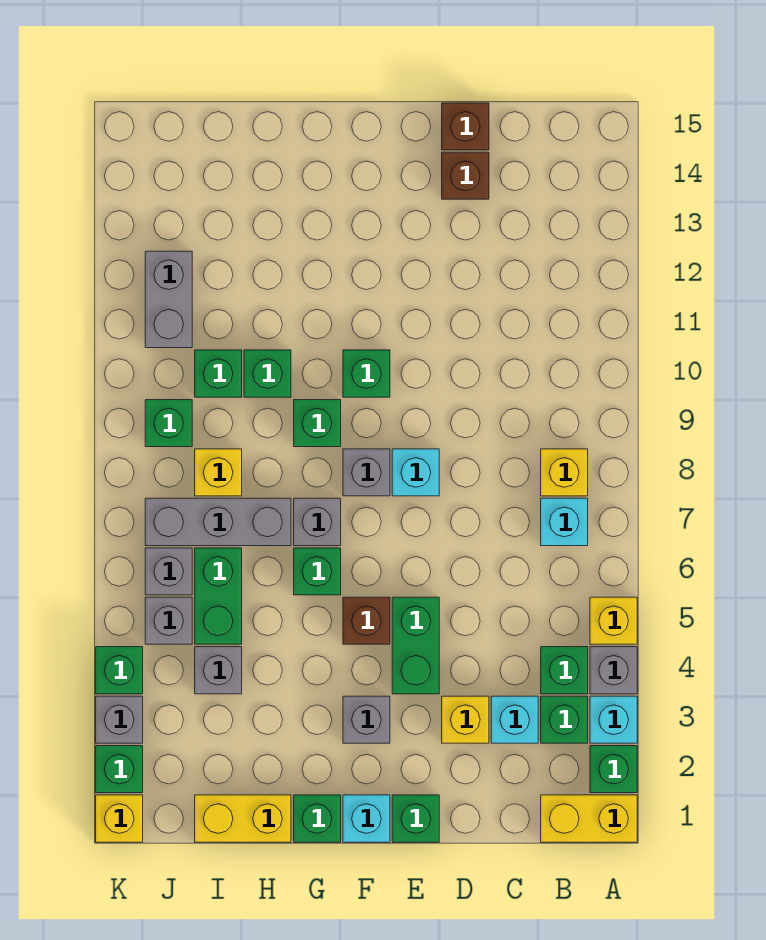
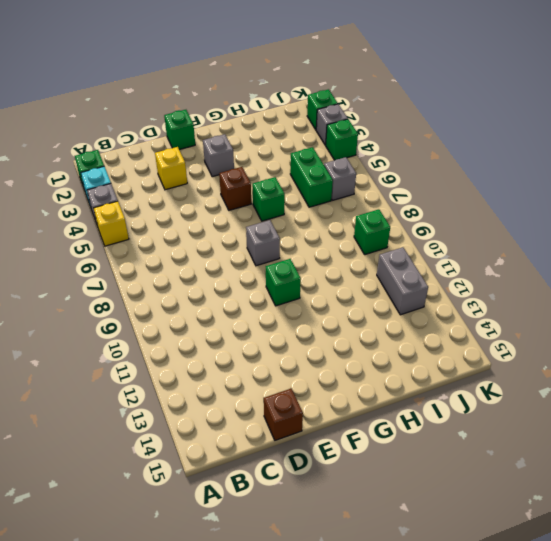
none -> yellow 1x2 brick [541,795,637,842]
none -> green 1x1 brick [541,696,588,743]
none -> green 1x1 brick [541,647,588,694]
none -> cyan 1x1 brick [541,498,588,546]

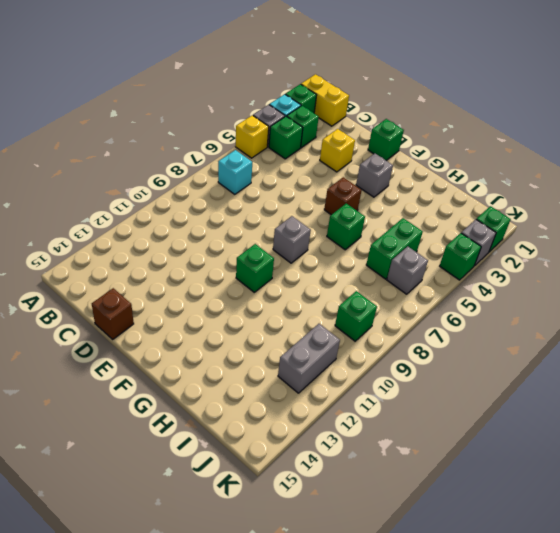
none -> yellow 1x1 brick [541,449,588,496]
none -> cyan 1x1 brick [491,696,538,743]
none -> brown 1x1 brick [442,152,489,199]
none -> green 1x2 brick [392,597,439,694]

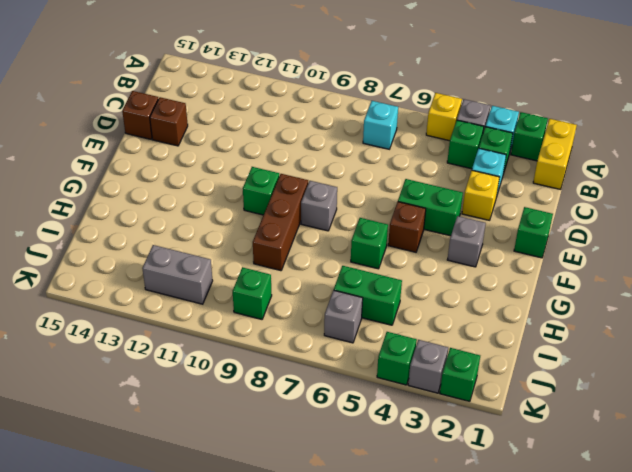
brown 1x3 brick [253,174,308,271] -> green 1x1 brick [294,400,341,447]
none -> yellow 1x1 brick [541,449,588,496]
none -> cyan 1x1 brick [392,449,439,496]
none -> cyan 1x1 brick [343,795,390,842]
none -> green 1x1 brick [294,795,341,842]

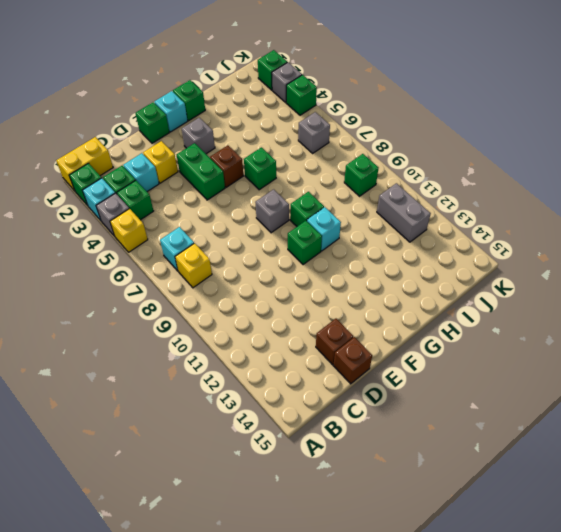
cyan 1x1 brick [307,207,341,251] -> cyan 1x1 brick moved to [392,449,439,496]
none -> grey 1x1 brick [294,498,341,546]
none -> yellow 1x2 brick [195,795,291,842]
none -> grey 1x3 brick [145,498,291,546]
none -> green 1x1 brick [244,350,291,397]

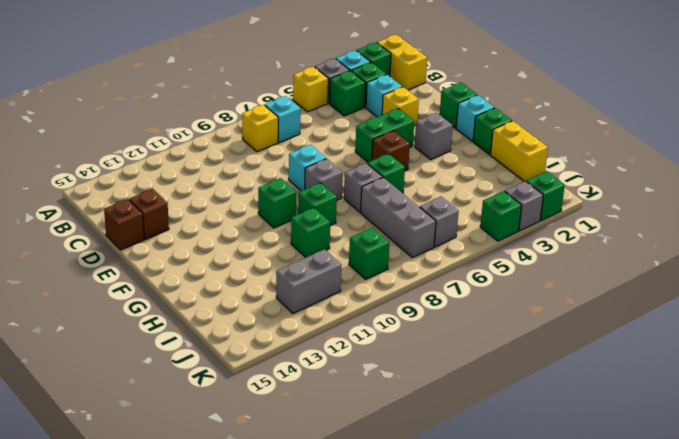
none -> grey 1x1 brick [195,647,242,694]
none -> green 1x2 brick [195,548,242,644]
none -> yellow 1x1 brick [195,449,242,496]
none -> green 1x1 brick [195,350,242,397]

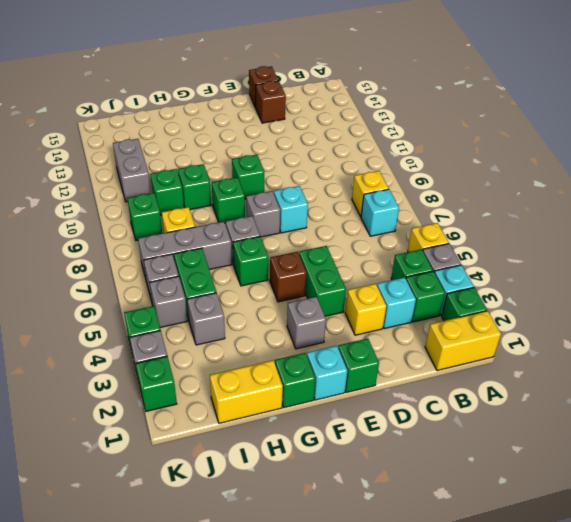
none -> yellow 1x1 brick [96,795,143,842]

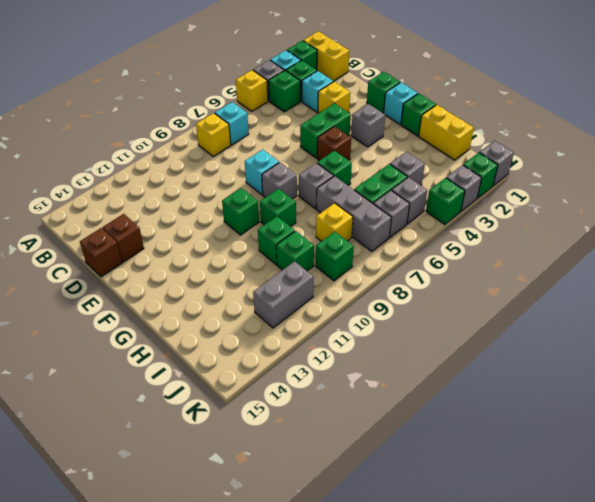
grey 1x1 brick [479,141,514,185] -> yellow 1x1 brick [96,795,143,842]

